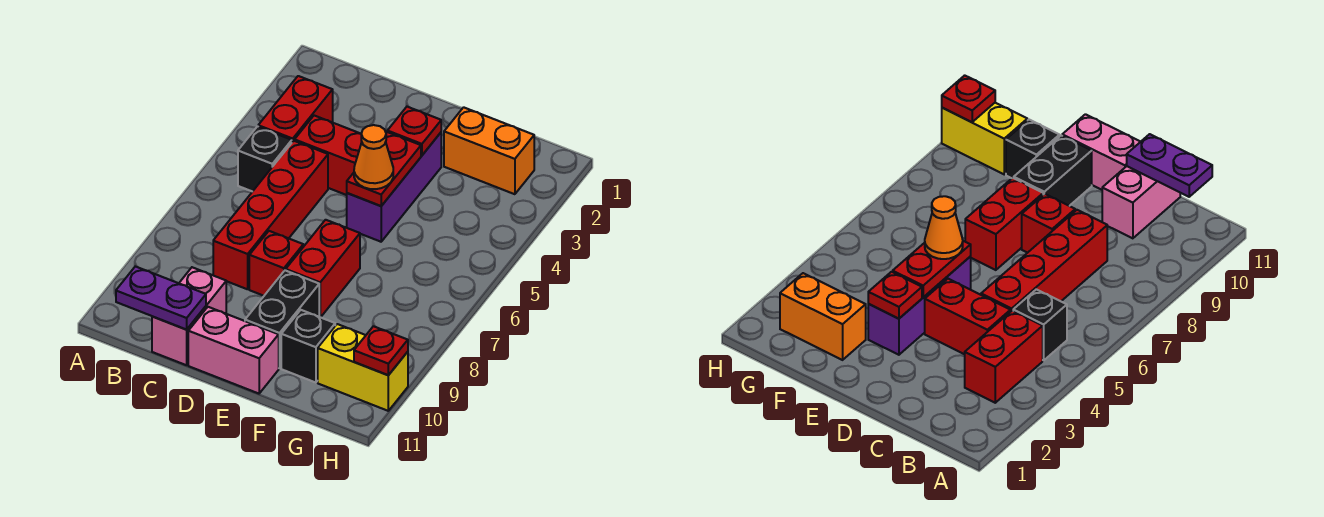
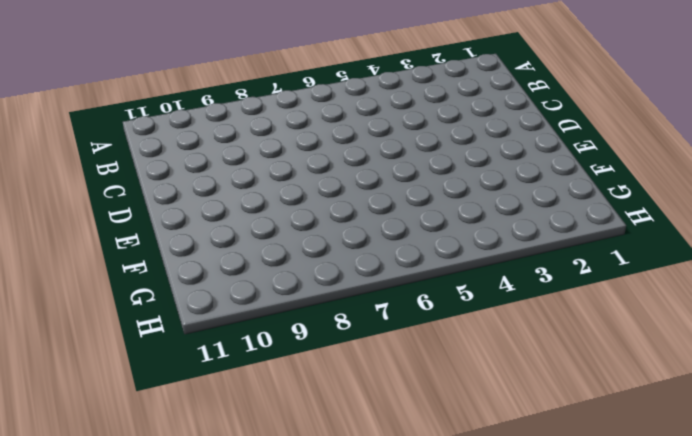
none -> red 1x2 brick [258,76,333,142]
none -> black 1x1 brick [238,127,292,192]
none -> red 1x2 brick [295,116,362,195]

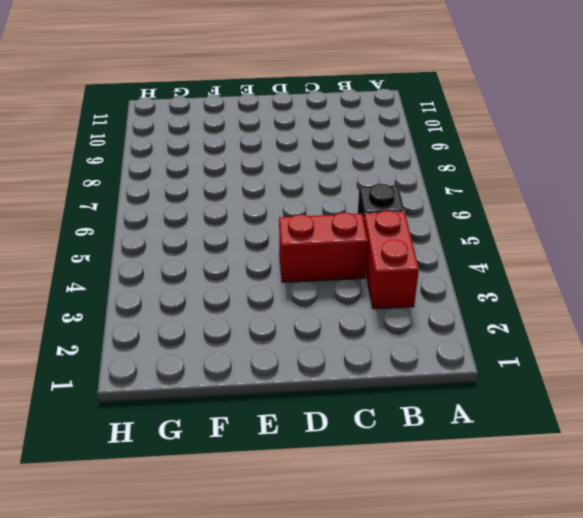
none -> red 1x4 brick [213,141,328,289]
none -> pink 1x2 brick [152,267,226,365]
none -> red 1x1 brick [249,231,304,296]

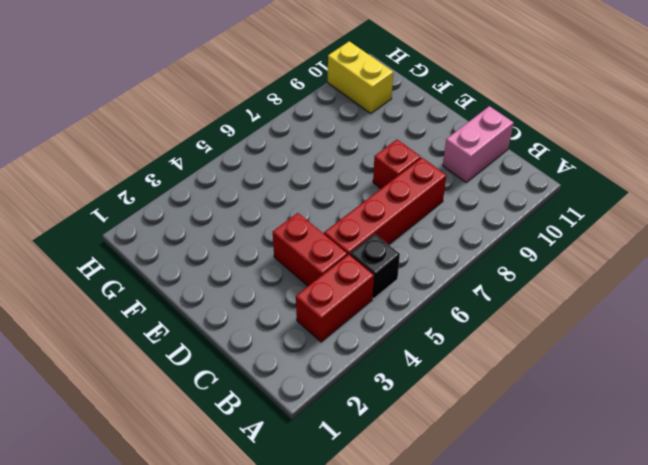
none -> pink 1x2 brick [188,307,279,394]
none -> purple 1x3 brick [347,133,441,242]
none -> red 1x2 brick [286,220,360,317]

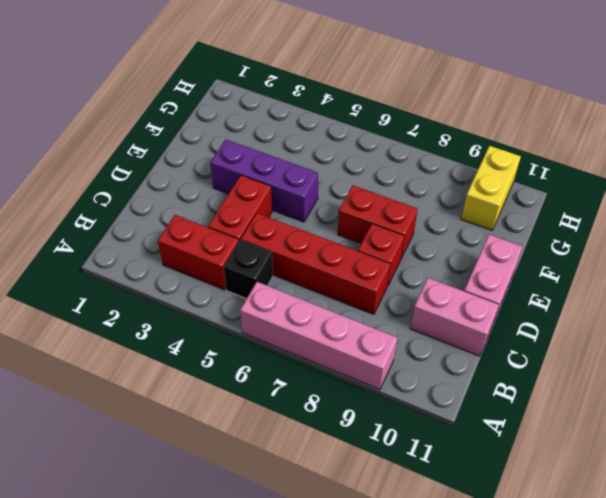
pink 1x4 brick [240,282,397,390] -> none
none -> black 1x2 brick [245,270,319,368]
none -> orange 1x2 brick [444,107,534,194]
none -> black 1x1 brick [281,310,335,383]

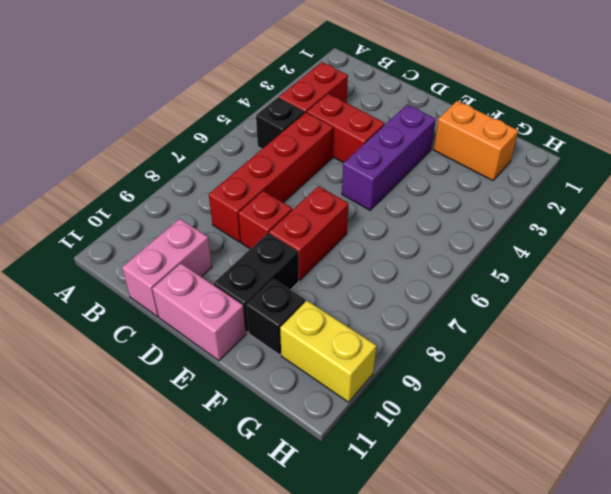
none -> purple 1x2 plate [116,266,206,329]
none -> red 1x1 plate [387,107,441,155]
none -> red 1x2 plate [347,132,421,206]

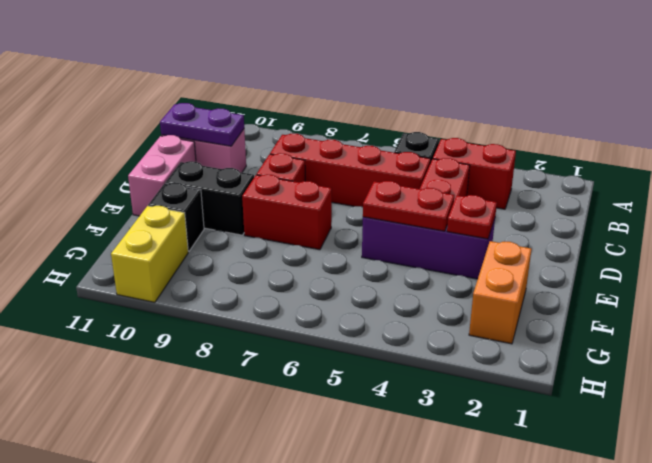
purple 1x2 plate [160,103,244,146] -> purple 1x2 plate turned to [116,266,206,329]
none -> red 1x1 plate [354,326,408,375]
none -> orange 1x1 cone [354,125,393,189]

